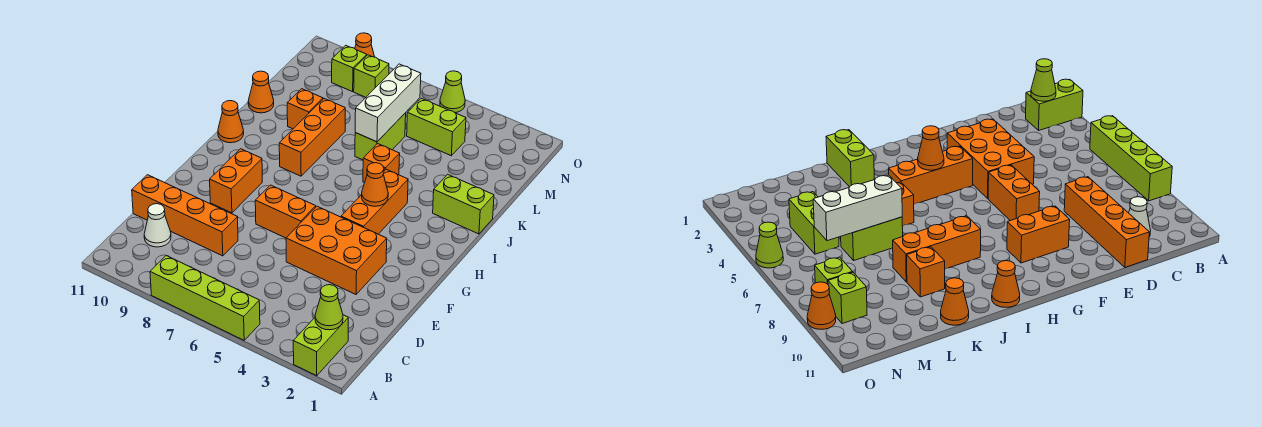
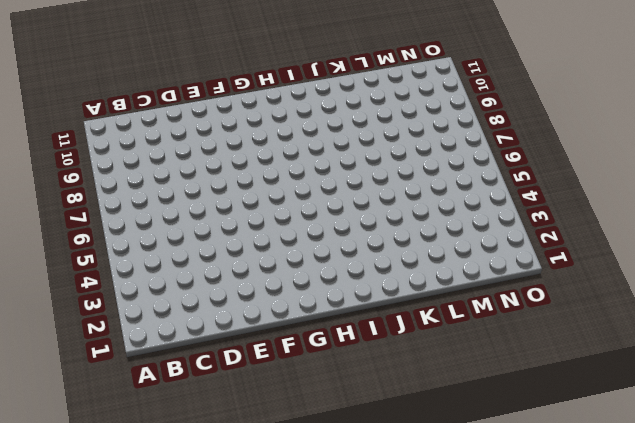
none -> lime 1x2 brick [293,315,348,376]
none -> lime 1x4 brick [150,256,260,340]
none -> white 1x1 cone [144,204,171,247]

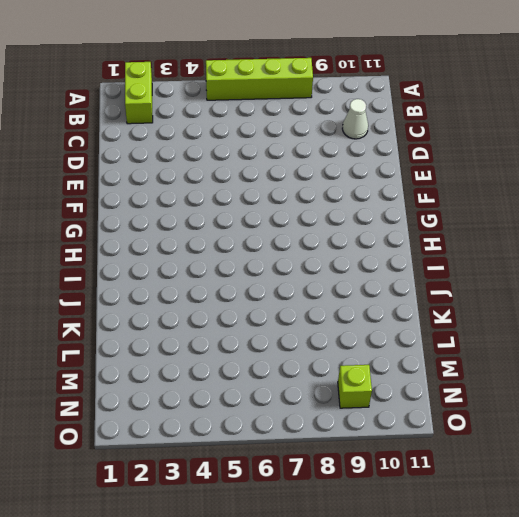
none -> orange 1x4 brick [132,175,238,256]
none -> orange 2x3 brick [286,206,387,294]
none -> orange 1x2 brick [255,185,316,238]

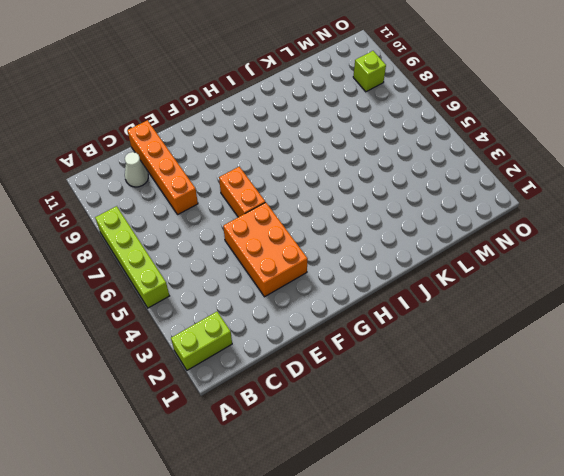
none -> orange 1x2 brick [210,149,262,213]
none -> orange 1x3 brick [341,169,408,234]
none -> orange 1x3 brick [279,99,345,176]

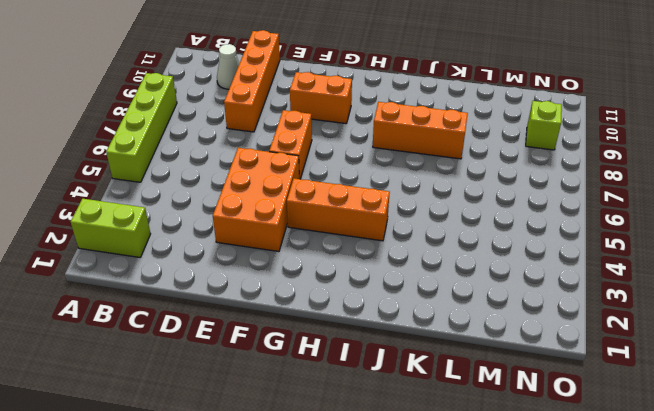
none -> orange 1x1 cone [218,101,244,143]
none -> lime 1x2 brick [433,174,494,234]
none -> orange 1x1 brick [363,144,400,183]

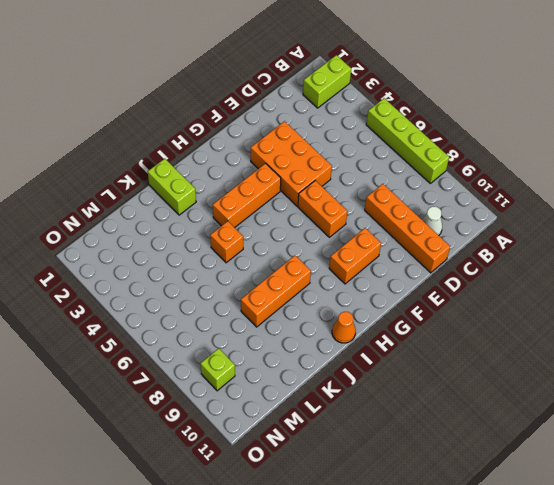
none -> lime 1x2 brick [355,113,406,160]
none -> orange 1x1 brick [287,89,323,129]
none -> orange 1x1 cone [248,71,274,113]

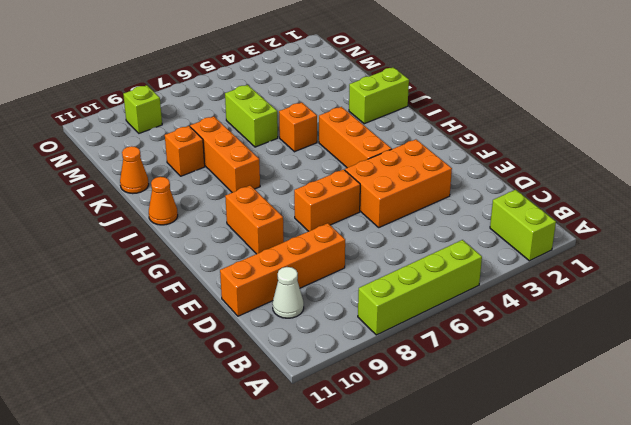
none -> lime 1x2 brick [407,98,466,156]
none -> lime 1x1 brick [354,55,389,97]
none -> lime 1x1 cone [440,71,465,112]

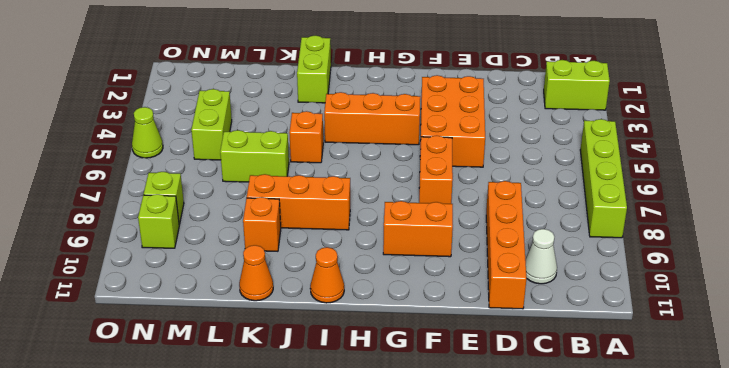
none -> orange 1x1 cone [355,33,374,57]
none -> lime 1x1 cone [315,285,343,330]
none -> orange 1x1 cone [362,163,388,206]

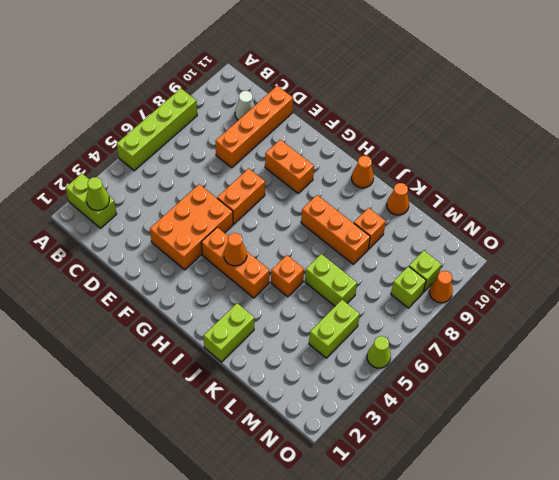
none -> white 1x3 brick [355,64,421,142]

